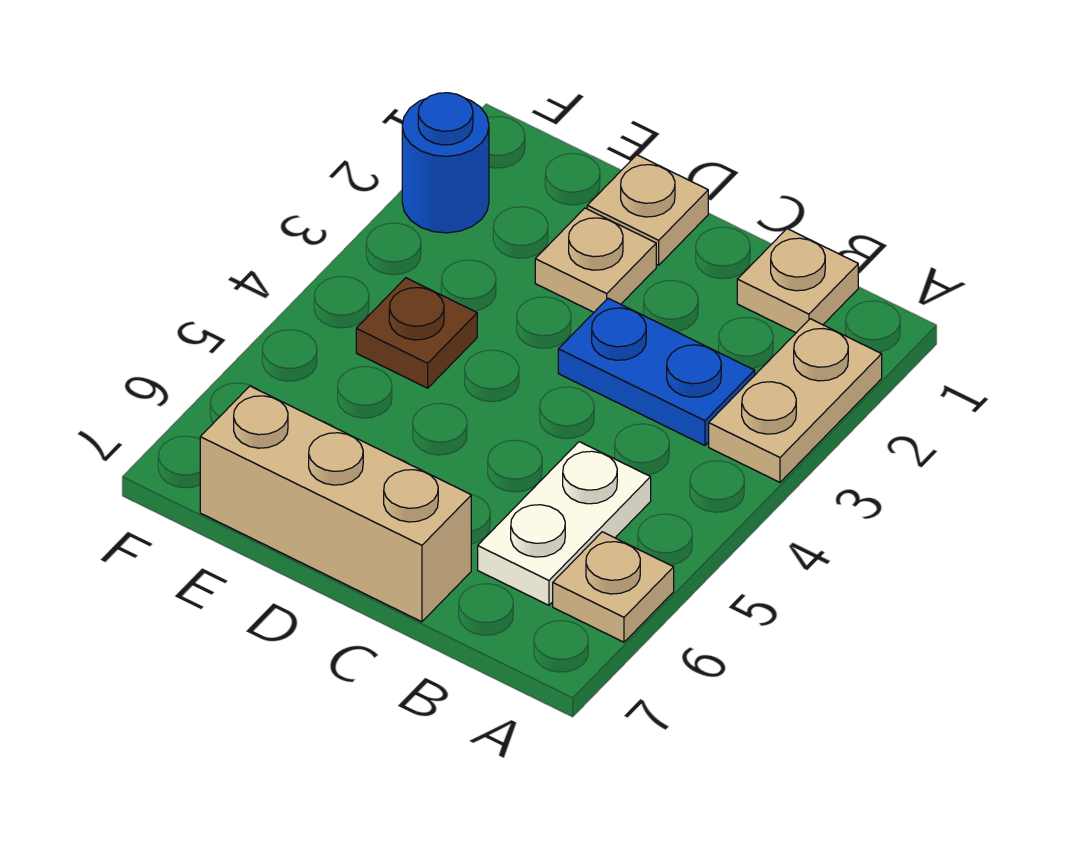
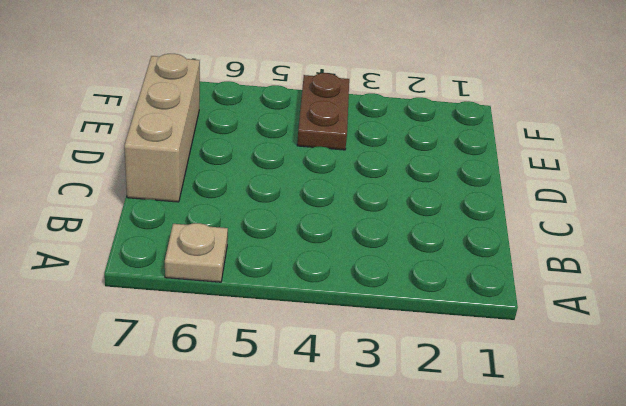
brown 1x2 plate [297,73,349,150] -> brown 1x1 plate [356,278,477,388]
none -> tan 1x2 plate [709,319,882,482]
none -> tan 1x1 plate [737,229,858,333]

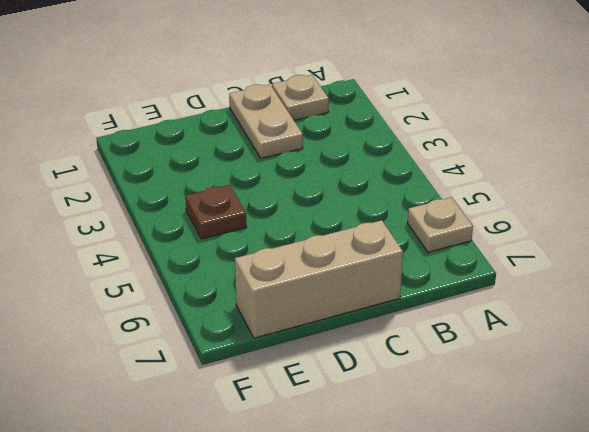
tan 1x2 plate [229,84,303,158] -> tan 1x2 plate moved to [709,319,882,482]
none -> blue 1x2 plate [558,298,755,446]
none -> white 1x2 plate [478,442,651,605]

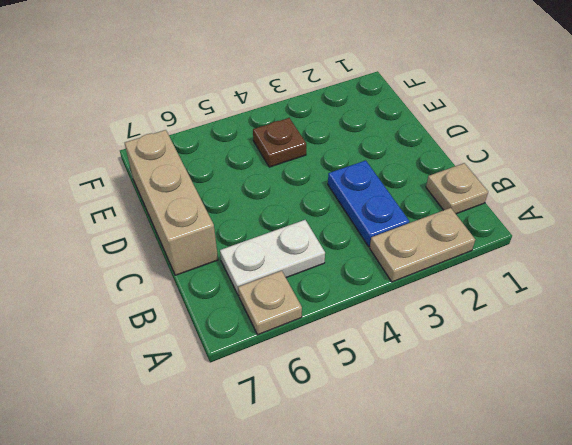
none -> tan 1x1 plate [587,155,708,265]
none -> tan 1x1 plate [535,208,656,312]

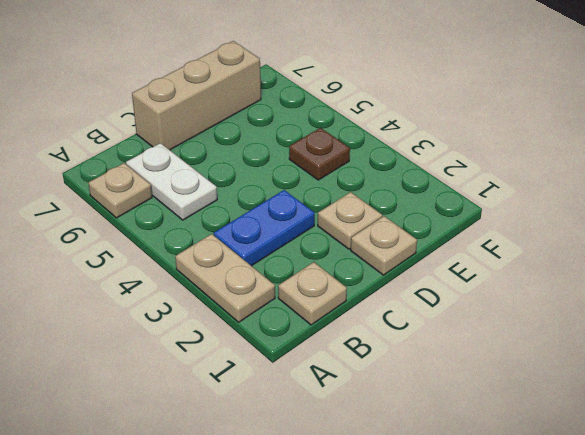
none -> blue 1x1 round brick [402,93,489,233]

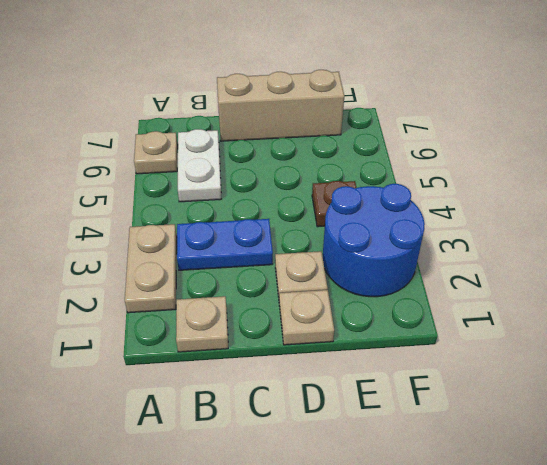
blue 2x2 round brick [323,184,425,297] -> blue 1x1 round brick [402,93,489,233]

